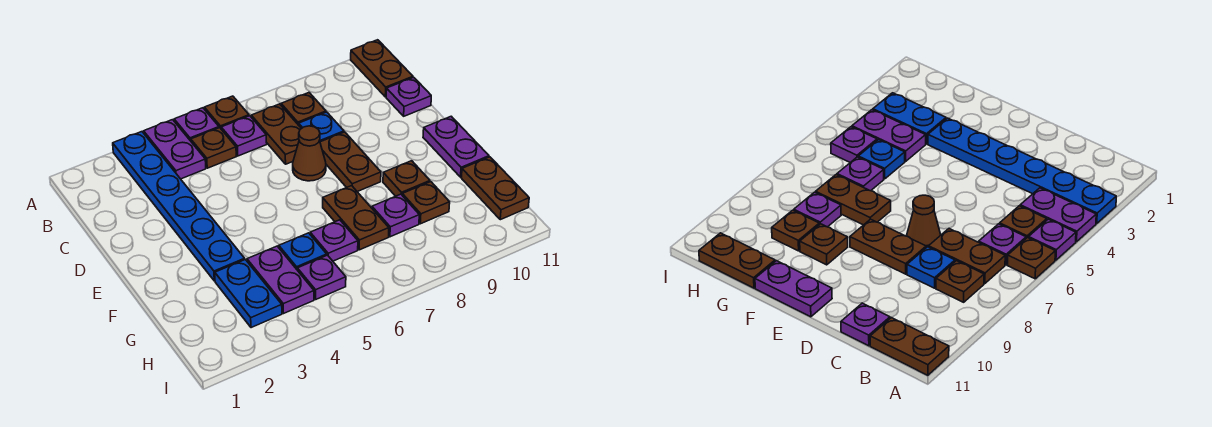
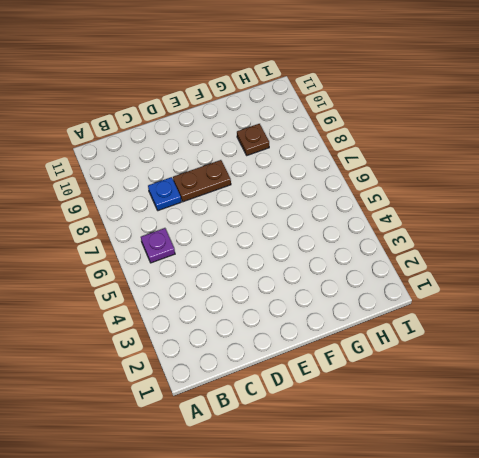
none -> blue 1x6 plate [113,132,245,281]
none -> purple 1x2 plate [144,120,206,179]
none -> purple 1x1 plate [174,108,219,141]

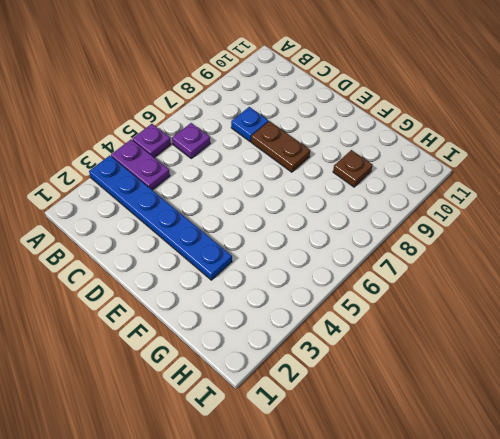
none -> brown 1x1 plate [204,96,249,128]
none -> brown 1x2 plate [351,40,413,97]
none -> brown 1x1 plate [191,128,236,168]

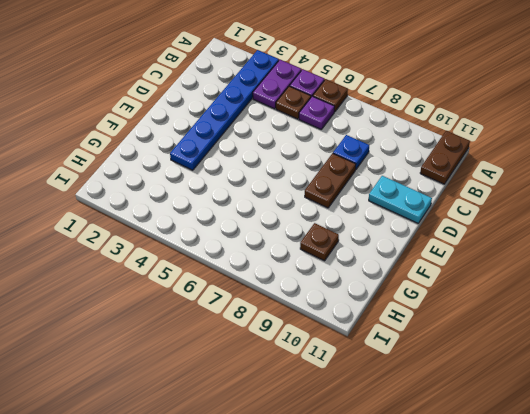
cyan 1x2 plate [369,176,432,223] -> none
none -> brown 1x2 plate [251,104,301,164]
none -> brown 1x1 plate [281,93,326,125]
none -> purple 1x1 plate [386,77,431,116]

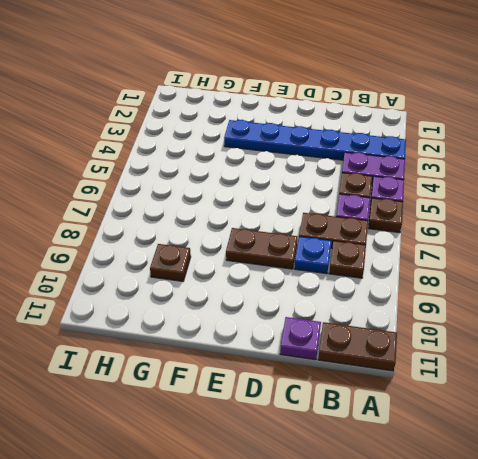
none -> brown 1x1 cone [293,126,326,181]
none -> purple 1x2 plate [423,116,489,177]
none -> brown 1x2 plate [323,186,389,250]

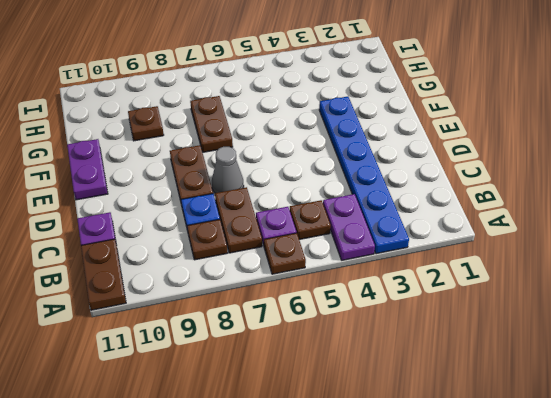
grey 1x1 cone [212,147,244,193] -> brown 1x1 cone [293,126,326,181]
none -> purple 1x1 plate [174,108,219,141]
none -> brown 1x1 plate [383,161,430,196]
none -> blue 1x2 plate [215,260,282,328]

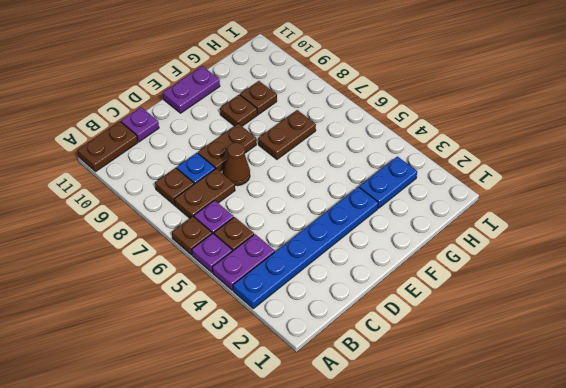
none -> purple 1x2 plate [247,246,314,314]
none -> blue 1x1 plate [279,233,327,269]
none -> purple 1x1 plate [310,220,358,261]

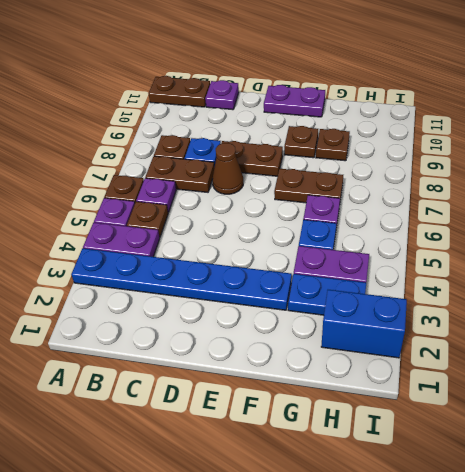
blue 1x2 brick [321,290,407,358] -> none
none -> purple 1x1 plate [372,194,419,237]
none -> brown 1x2 plate [461,157,529,220]
none -> purple 1x1 plate [297,255,346,299]

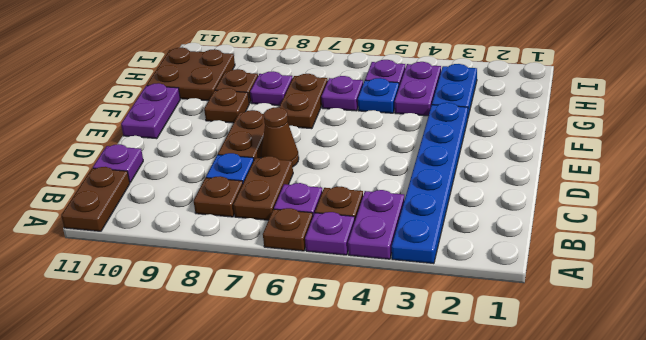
brown 2x2 plate [147,48,235,101] -> brown 1x2 plate [461,157,529,220]

